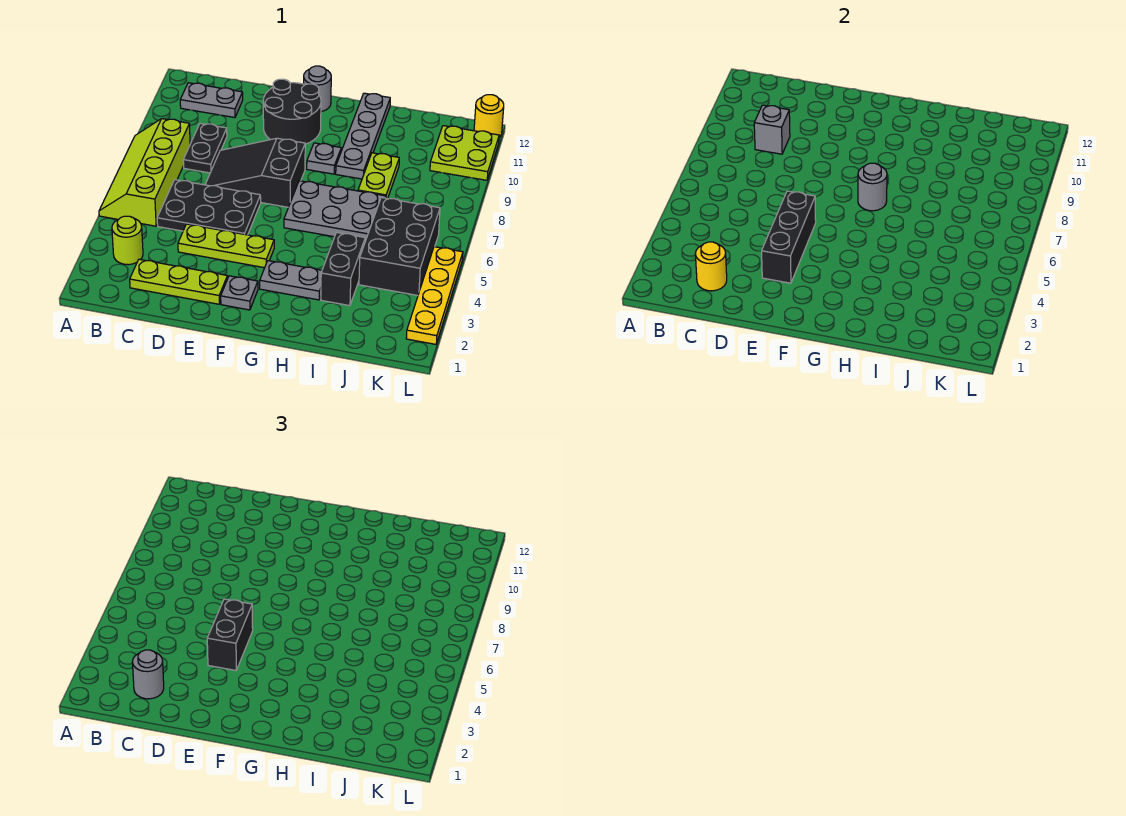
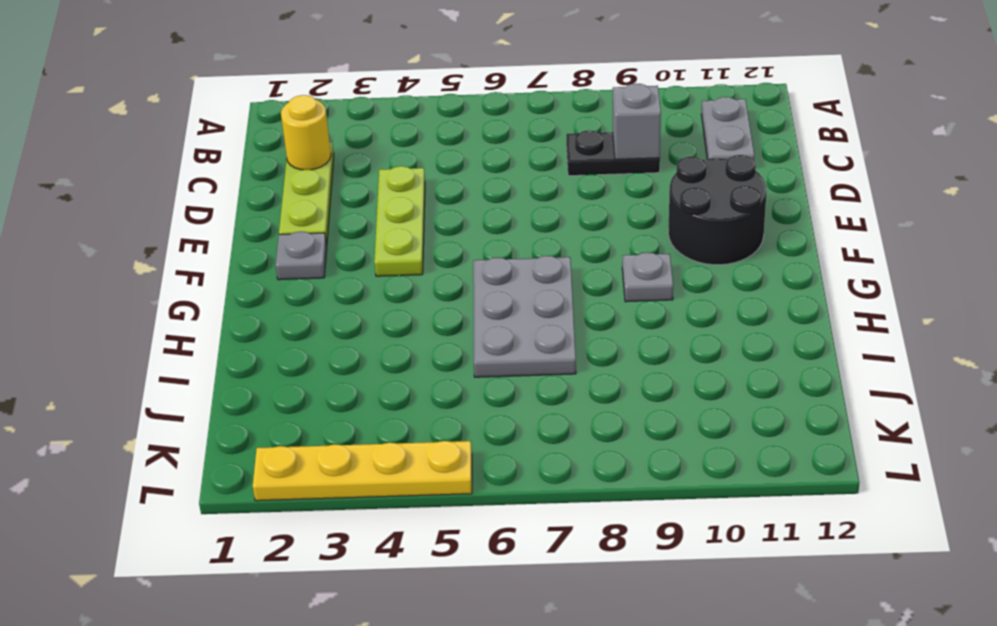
none -> lime 2x4 slope [99,119,190,226]
none -> lime 1x1 round brick [112,216,143,265]
none -> black 2x3 plate [157,180,261,235]

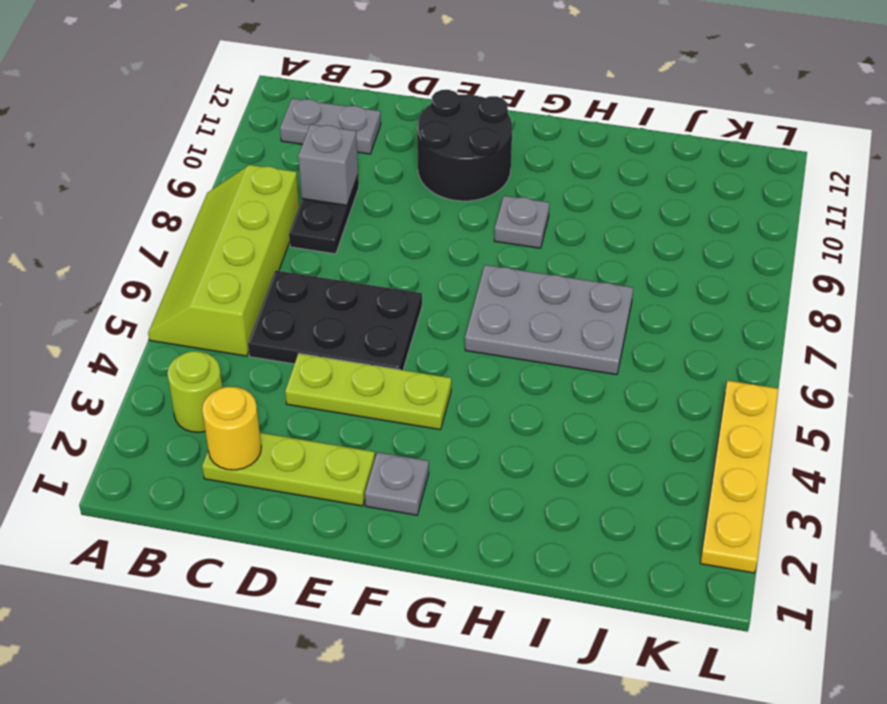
none -> black 2x3 slope [205,138,305,207]
none -> grey 1x1 round brick [304,66,331,111]
none -> grey 1x2 plate [260,261,322,300]

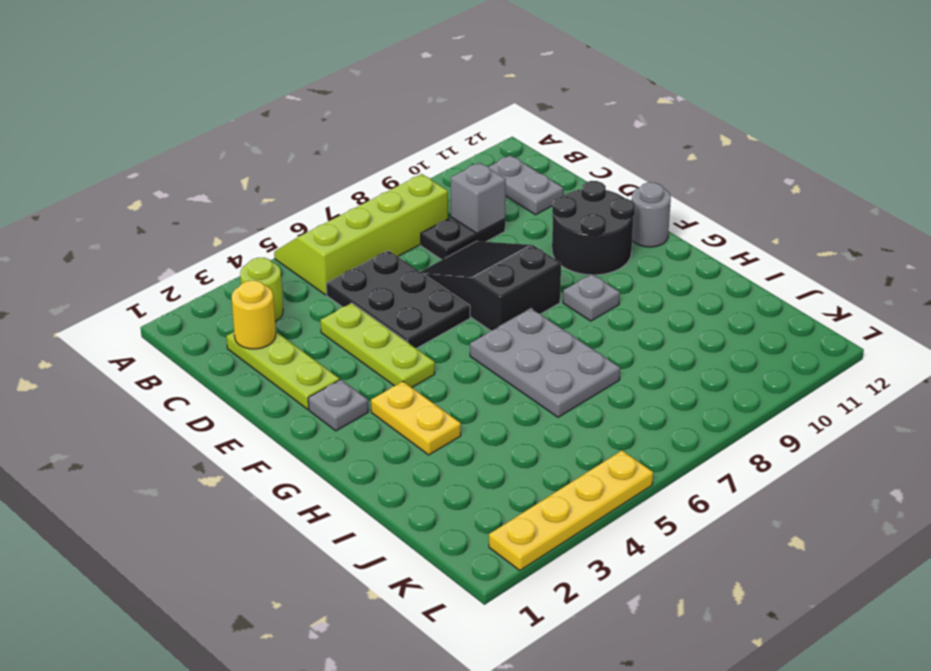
yellow 1x2 plate [371,382,461,455] -> grey 1x2 plate [260,261,322,300]
none -> grey 1x4 plate [336,93,390,179]
none -> black 1x2 brick [321,232,365,306]
none -> lime 1x2 plate [358,153,399,199]

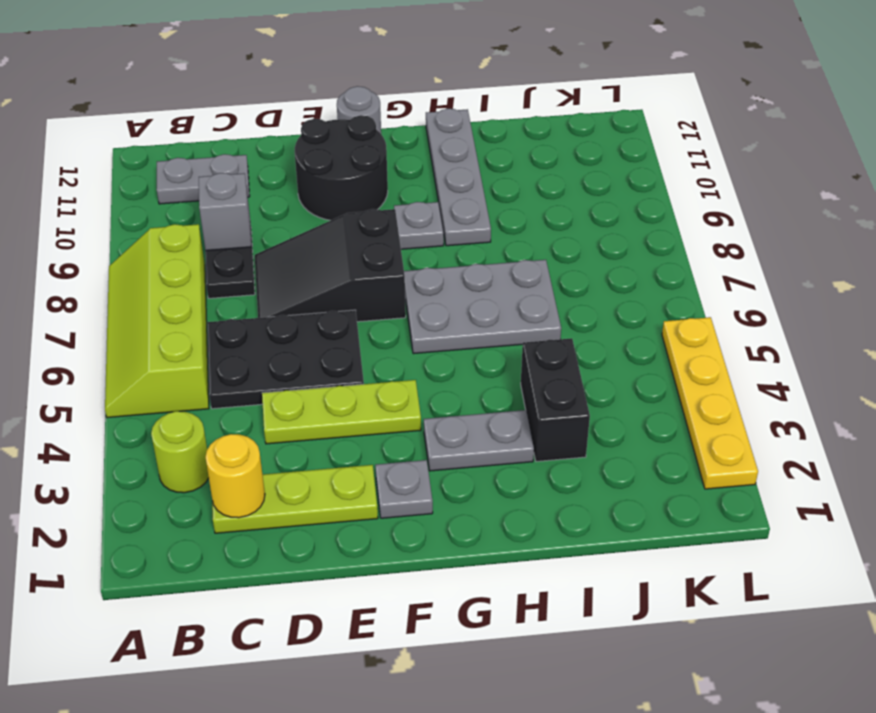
none -> lime 1x2 plate [358,153,399,199]
none -> black 2x3 brick [359,198,440,295]
none -> lime 2x2 plate [430,126,499,180]

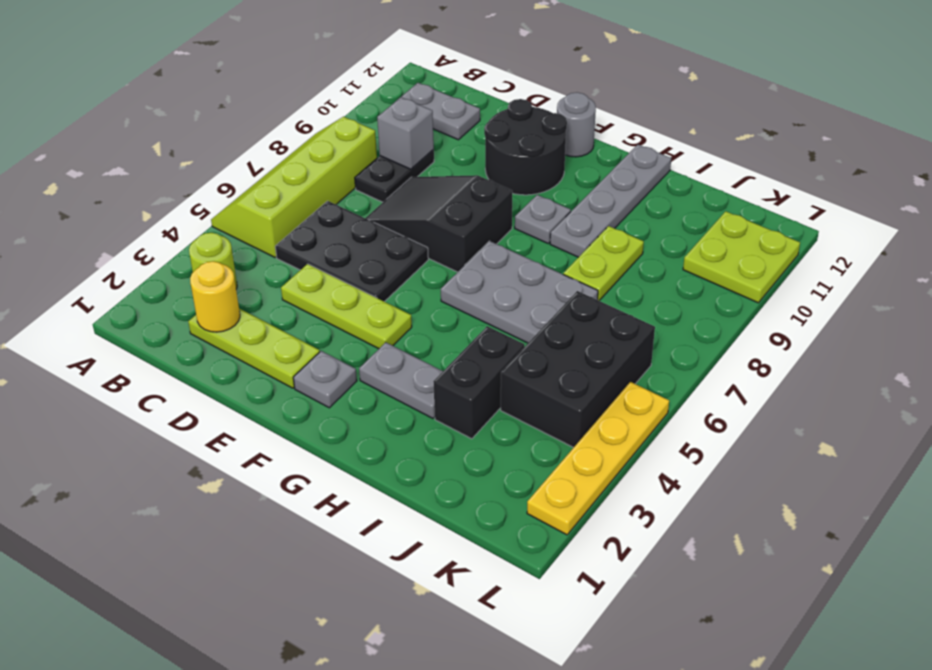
none -> yellow 1x1 round brick [474,95,504,137]
none -> black 1x3 brick [762,191,816,283]
none -> grey 1x1 round brick [858,163,887,211]

